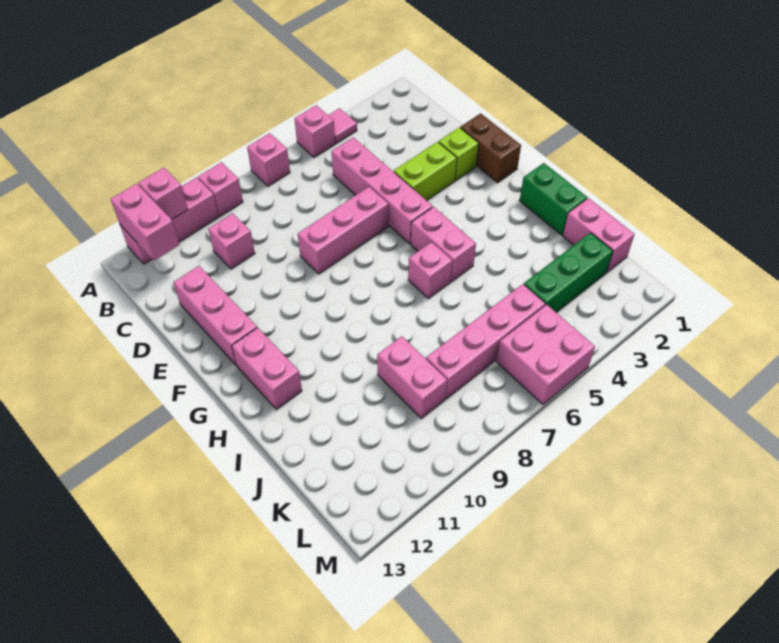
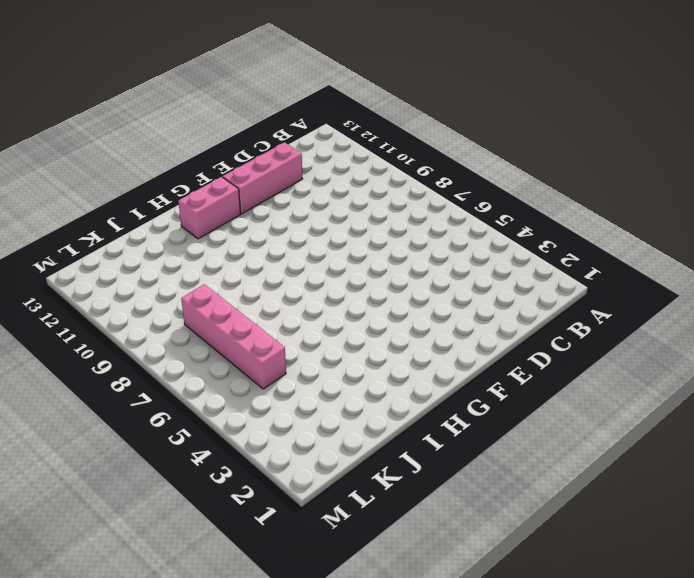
none -> pink 1x1 tile [328,108,357,144]
none -> pink 1x1 brick [294,105,335,158]
none -> pink 1x1 brick [247,133,290,186]

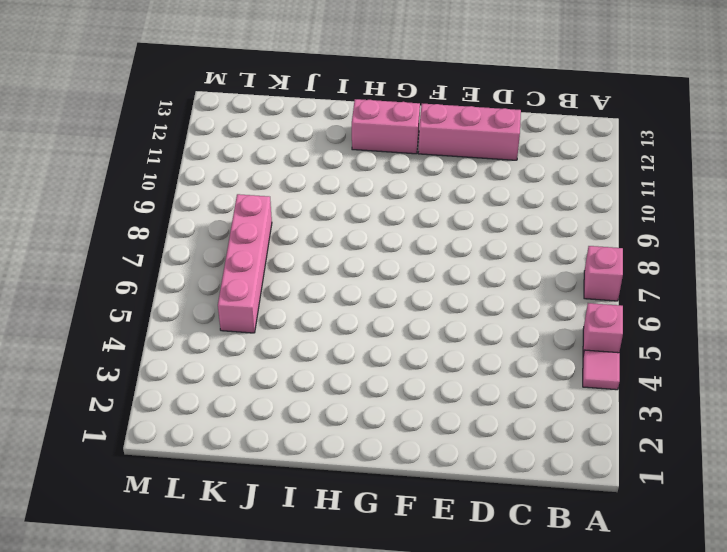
none -> pink 1x1 brick [198,162,243,216]
none -> pink 1x3 brick [120,177,219,264]
none -> pink 1x4 brick [332,137,433,244]

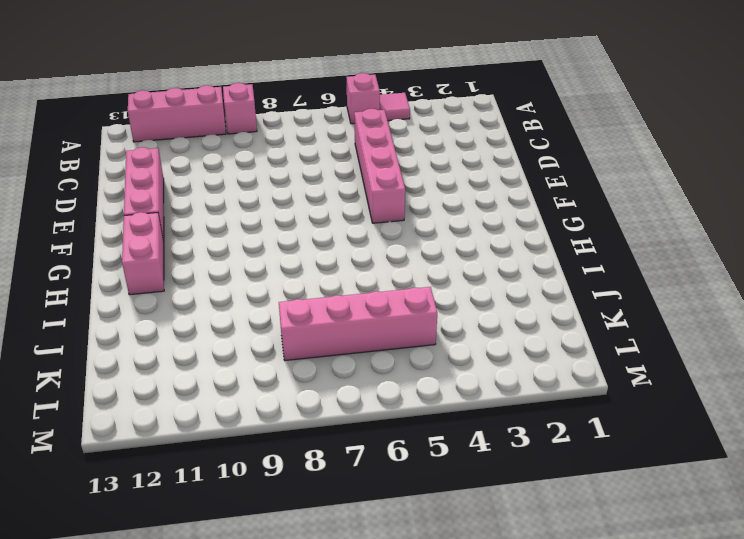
none -> pink 1x1 brick [247,133,290,186]
none -> pink 1x1 brick [208,213,255,269]
none -> brown 1x2 brick [460,113,521,183]

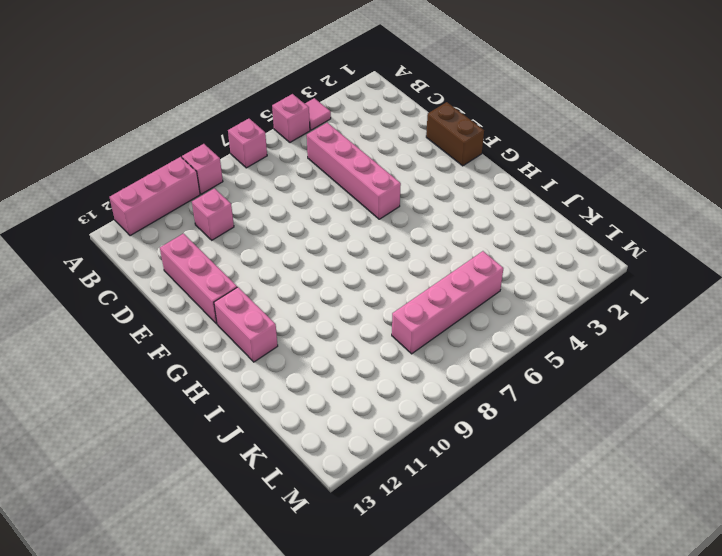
none -> lime 1x1 brick [439,127,479,180]
none -> lime 1x2 brick [394,142,457,200]
none -> pink 1x3 brick [298,187,389,274]

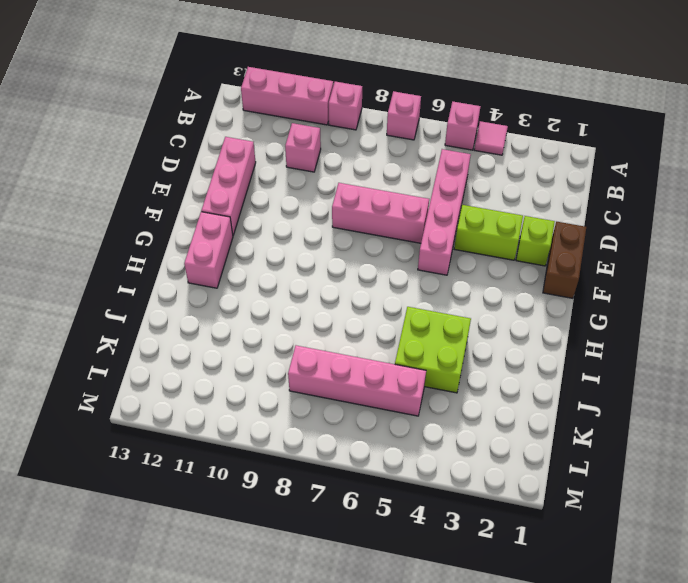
lime 2x2 brick [395,307,471,393] -> none
none -> pink 1x2 brick [411,207,476,281]
none -> green 1x2 brick [519,163,587,235]
none -> pink 1x1 brick [408,242,452,299]

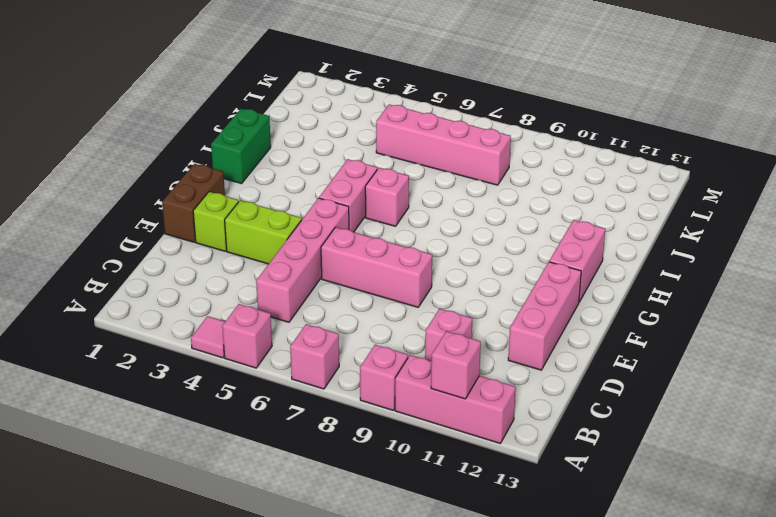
none -> pink 1x2 brick [563,198,634,272]
none -> pink 1x2 brick [377,336,447,419]
none -> green 1x3 brick [524,233,613,313]

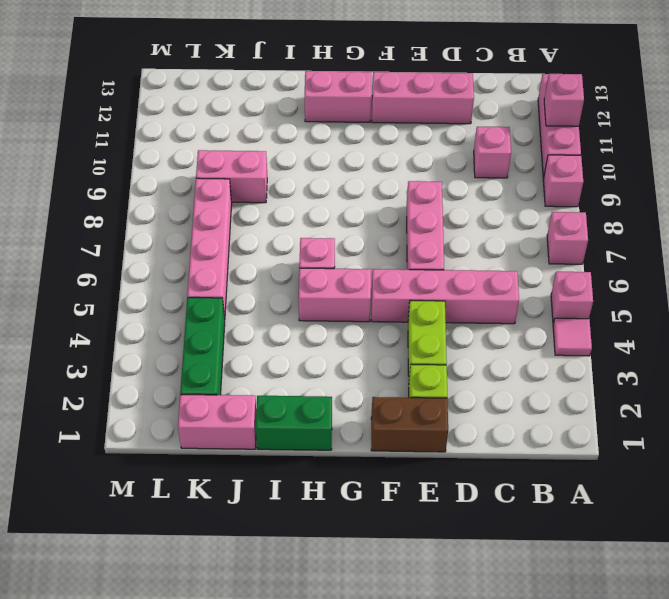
none -> pink 2x2 brick [496,305,595,404]
none -> pink 1x2 brick [111,184,179,261]

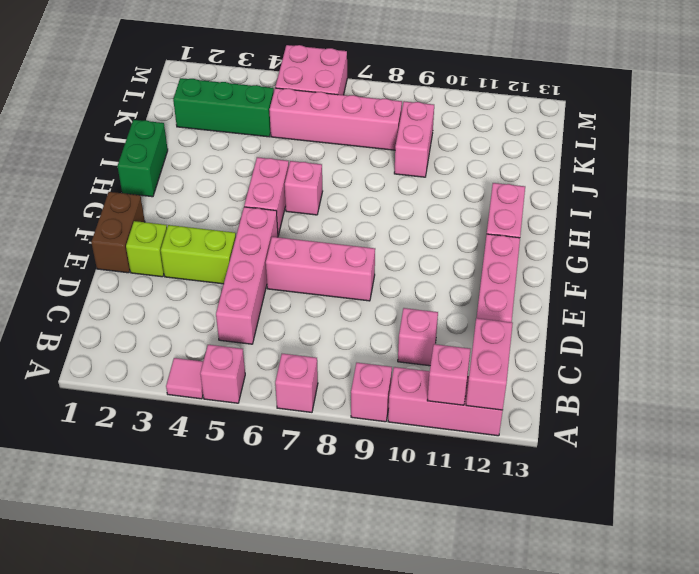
none -> pink 1x2 brick [563,198,634,272]

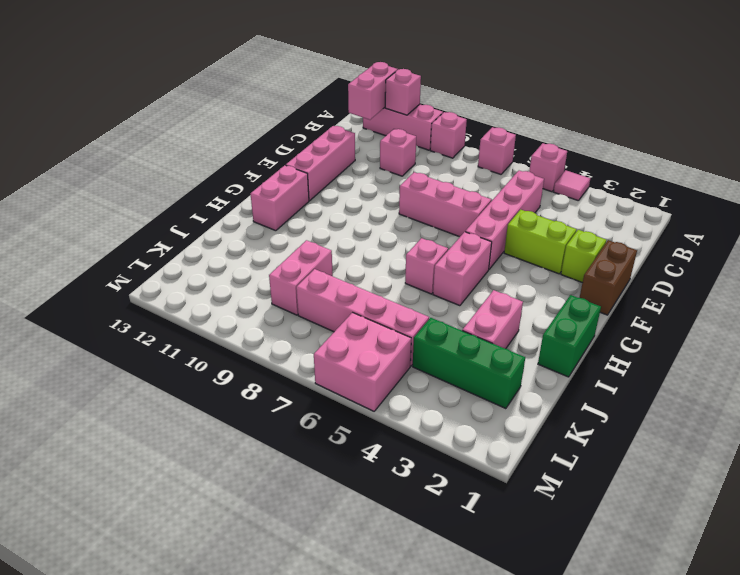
pink 1x2 brick [462,290,523,349] -> pink 1x2 brick moved to [563,198,634,272]

